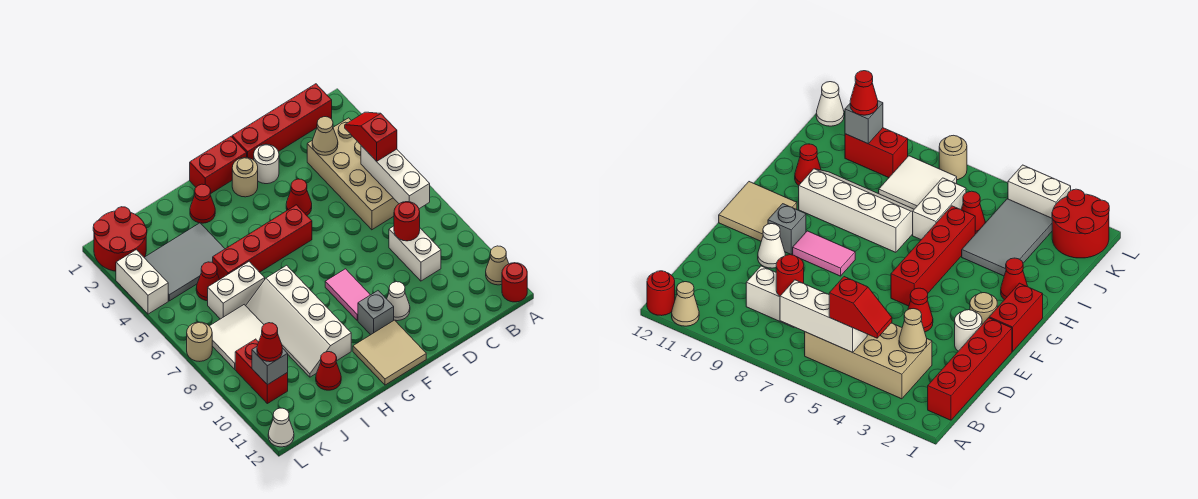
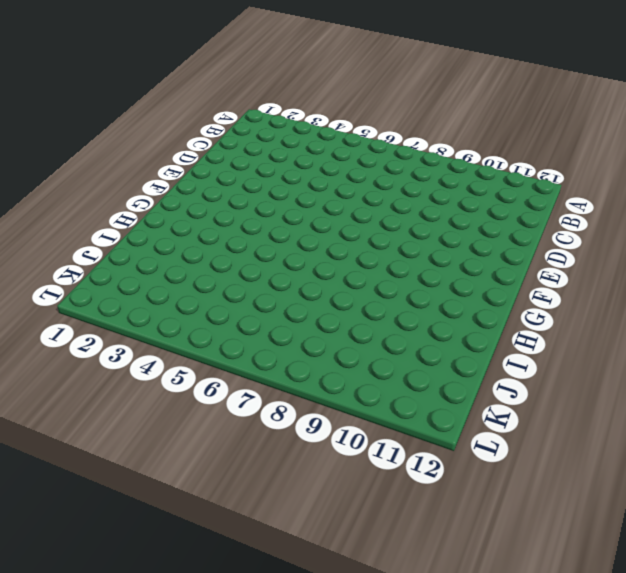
none -> tan 1x1 cone [486,246,509,285]
none -> red 1x1 round brick [502,263,527,302]
none -> red 1x4 brick [232,84,332,160]
none -> tan 2x4 brick [307,118,399,230]

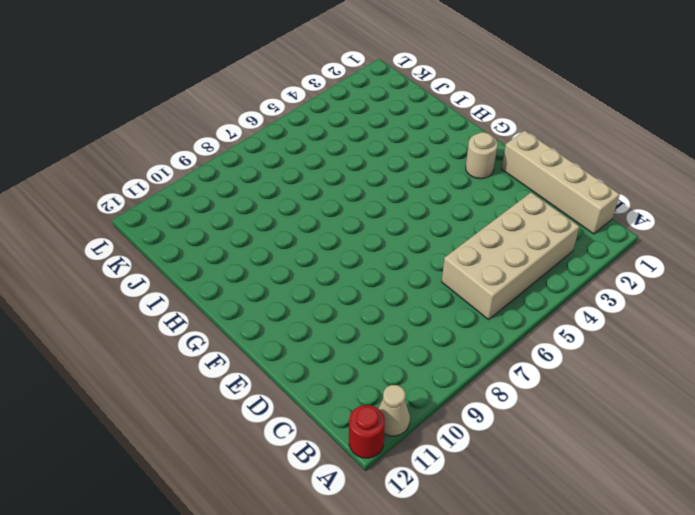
tan 1x4 brick [502,131,620,234] -> red 1x4 brick [232,84,332,160]
none -> white 1x2 brick [389,226,441,281]
none -> white 1x1 round brick [254,144,279,184]
none -> red 1x1 cone [286,179,312,215]
none -> white 1x1 cone [387,282,410,321]

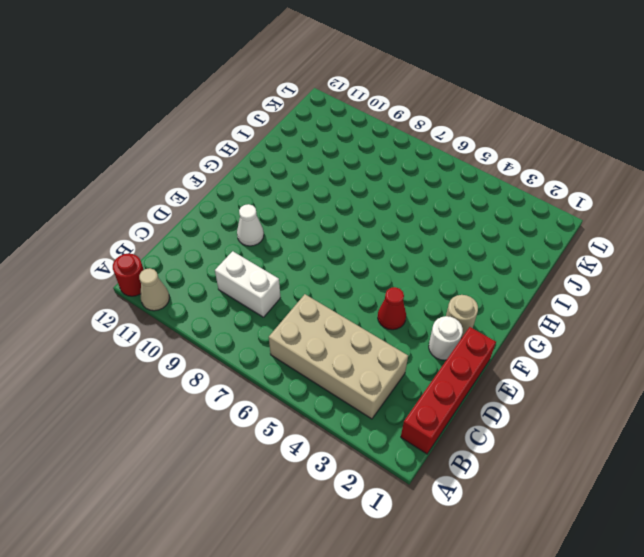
none -> red 1x2 brick [190,137,247,193]
none -> red 1x4 brick [213,205,312,279]
none -> pink 1x2 tile [325,269,370,320]
none -> grey 1x1 brick [358,291,394,335]

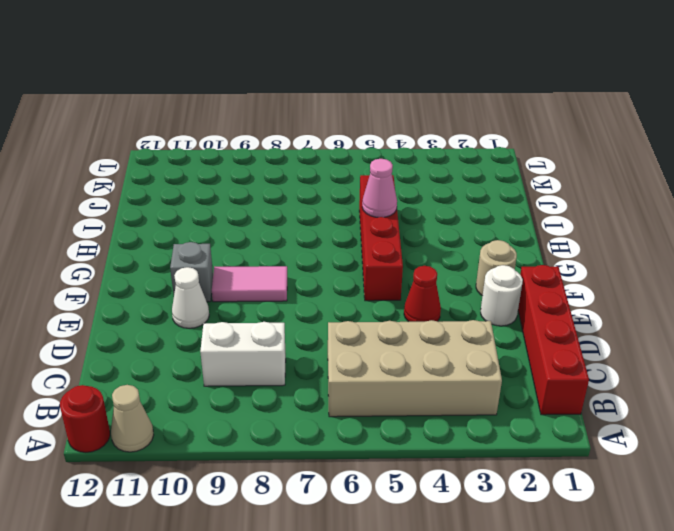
pink 1x1 cone [362,159,397,217] -> none
none -> red 1x2 brick [190,137,247,193]
none -> tan 2x2 tile [353,320,426,385]
none -> red 1x1 cone [190,184,215,223]
none -> white 2x4 slope [246,265,351,377]

